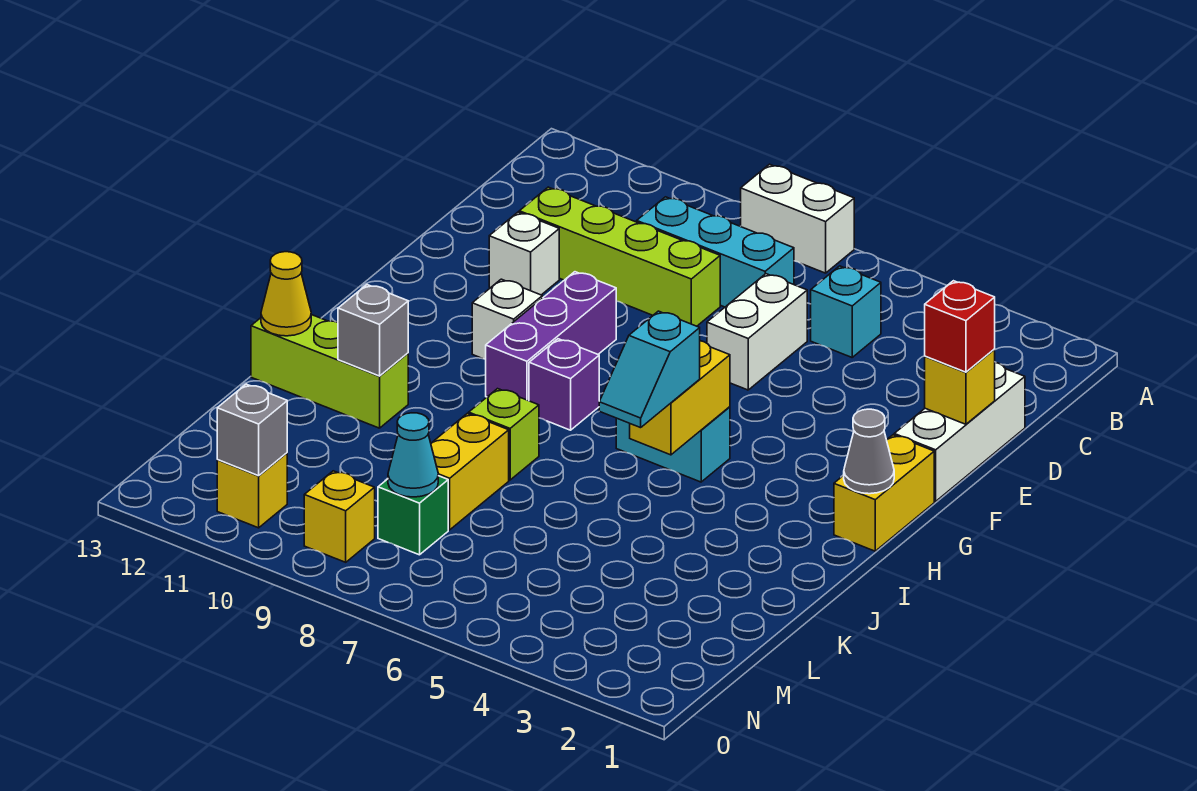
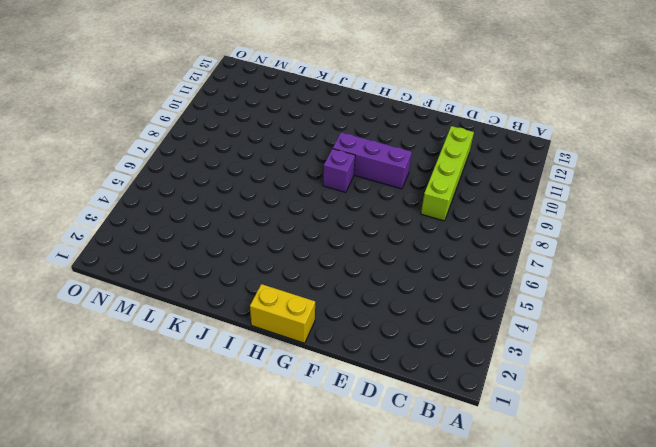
none -> white 1x2 brick [741,164,854,273]
none -> cyan 1x1 brick [811,266,881,357]
none -> cyan 1x3 brick [637,197,794,307]

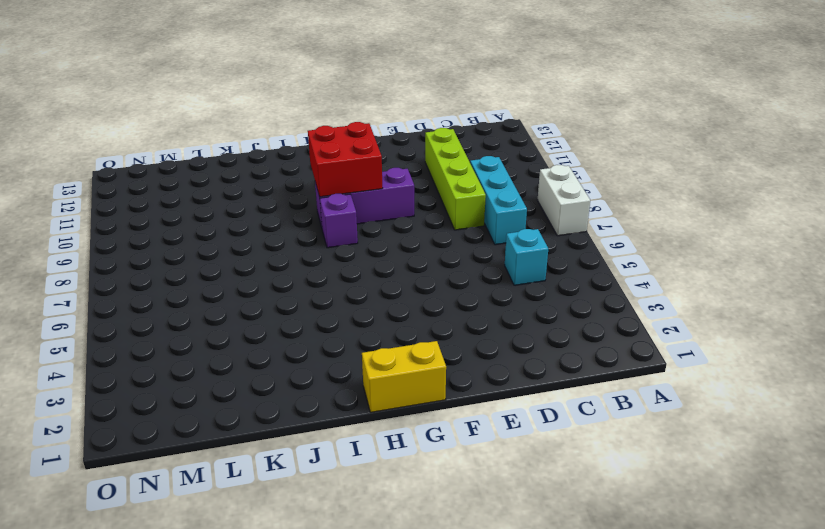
red 2x2 brick [308,122,382,197] -> none
none -> white 1x3 brick [894,362,1025,501]
none -> white 1x2 brick [707,274,807,390]
none -> white 1x1 brick [489,212,559,295]

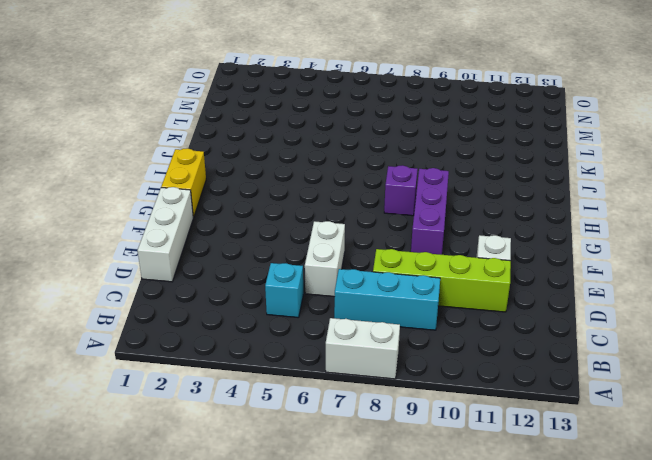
none -> white 1x1 brick [472,279,543,359]
none -> cyan 1x2 brick [616,407,730,482]
none -> lime 1x1 brick [469,389,539,480]

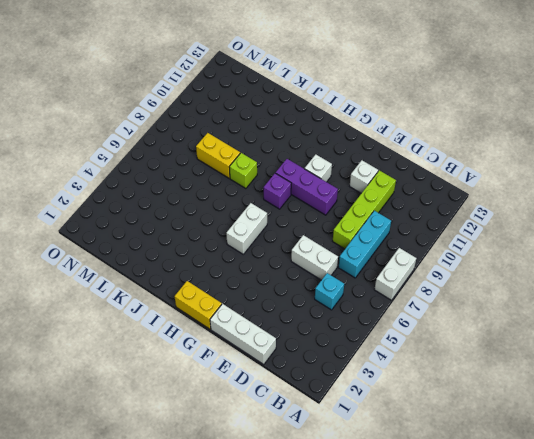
white 1x2 brick [226,203,267,254] -> cyan 1x2 brick [616,407,730,482]
none -> lime 1x3 brick [251,315,408,428]
none -> green 1x1 brick [378,476,448,555]
none -> yellow 1x1 brick [304,471,375,562]

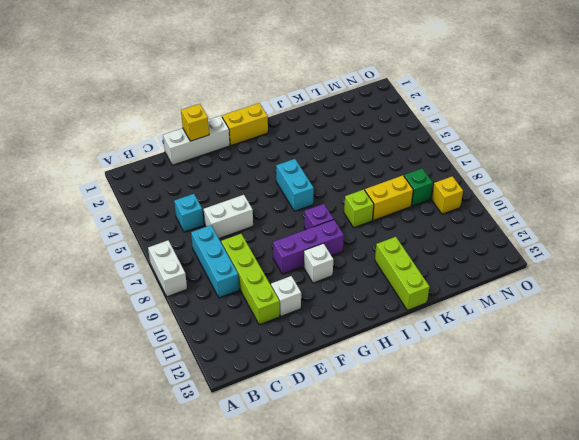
none -> yellow 1x1 brick [217,453,287,528]
none -> grey 1x1 cone [844,409,894,494]
none -> yellow 1x2 brick [630,341,730,455]

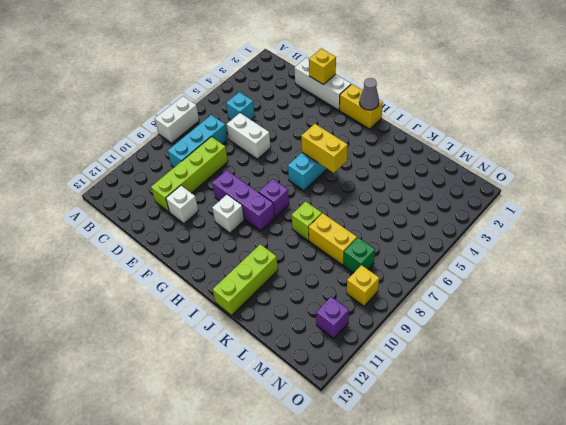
purple 1x1 brick [316,297,349,339] -> yellow 1x1 brick [217,453,287,528]
none -> grey 1x1 brick [338,285,408,376]
none -> yellow 1x1 cone [261,252,311,336]
none -> cyan 1x1 cone [388,413,438,497]

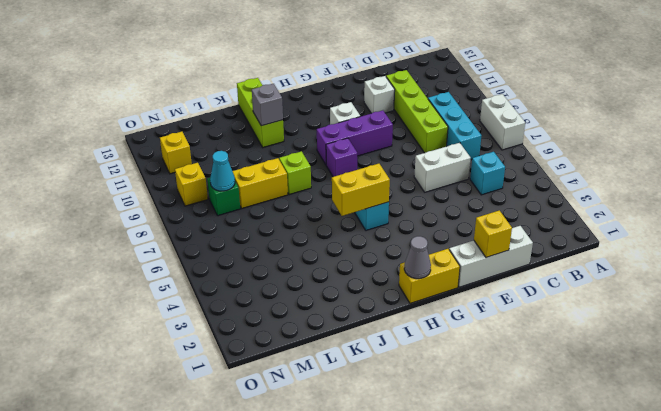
none -> yellow 1x1 cone [261,252,311,336]
none -> grey 1x1 brick [217,384,287,476]
none -> red 1x1 brick [925,281,995,372]

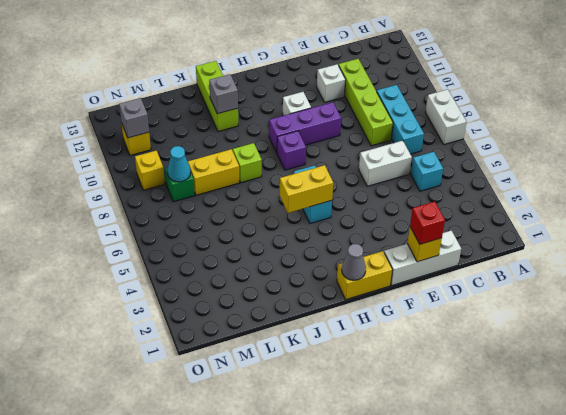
none -> yellow 1x1 cone [261,252,311,336]
none -> cyan 1x2 slope [599,311,700,428]

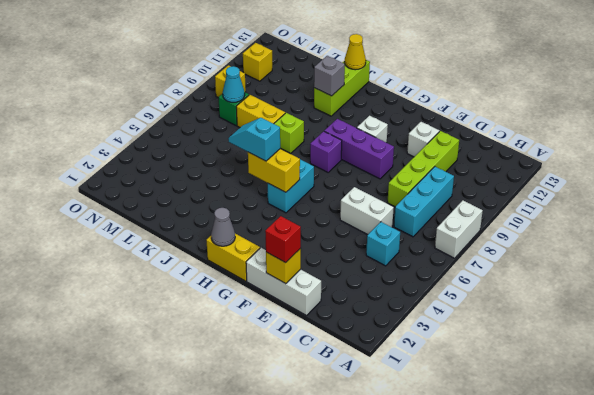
none -> grey 1x1 brick [217,384,287,476]

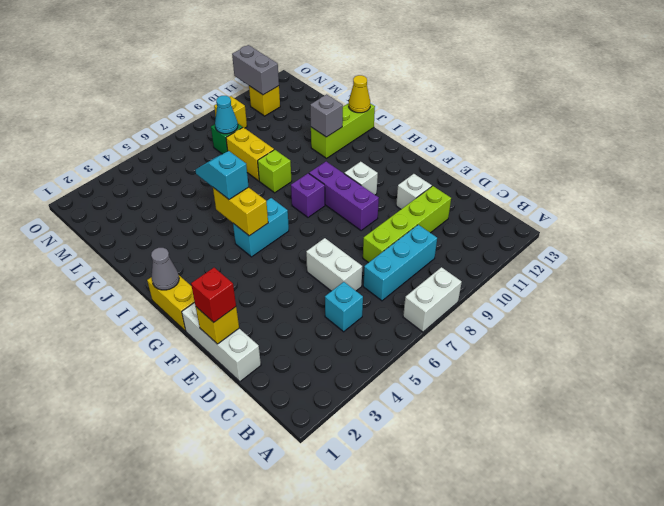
grey 1x2 brick [232,45,279,95] -> grey 1x1 brick [217,384,287,476]

